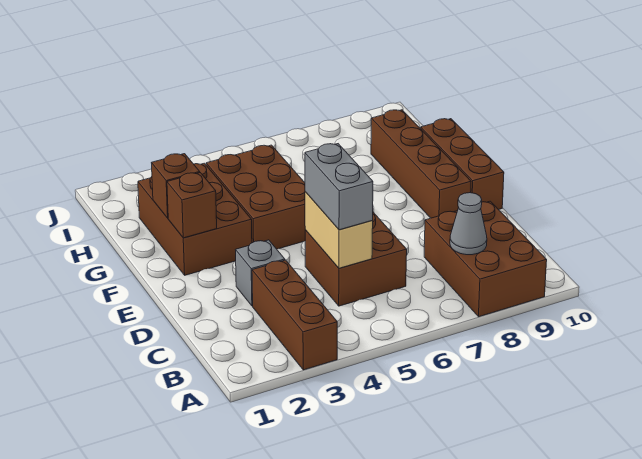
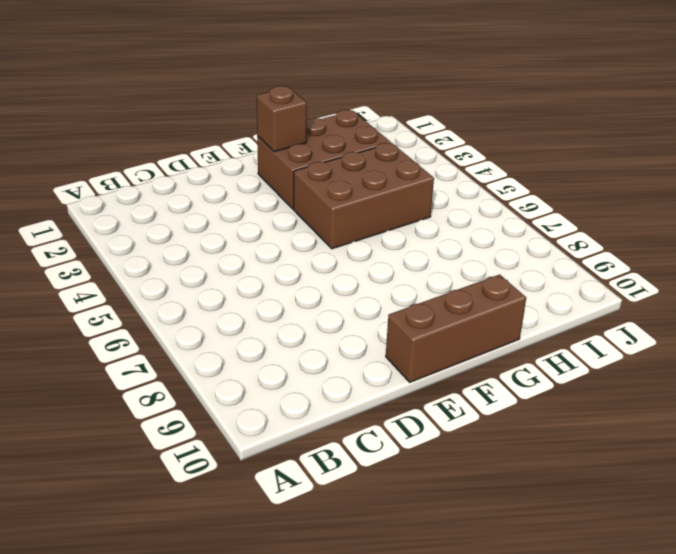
none -> brown 1x3 brick [252,260,337,370]
none -> brown 2x3 brick [424,201,547,317]
none -> brown 2x2 brick [305,212,407,306]

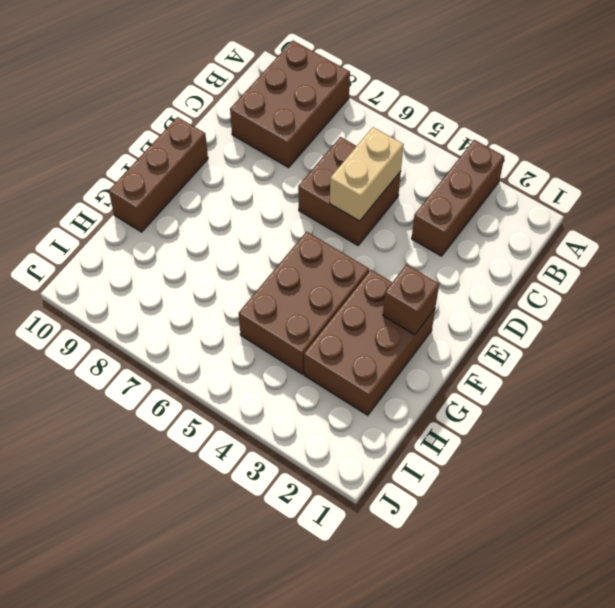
none -> grey 1x1 brick [236,240,285,306]
none -> brown 1x4 brick [371,110,471,218]
none -> grey 1x1 cone [450,193,487,255]

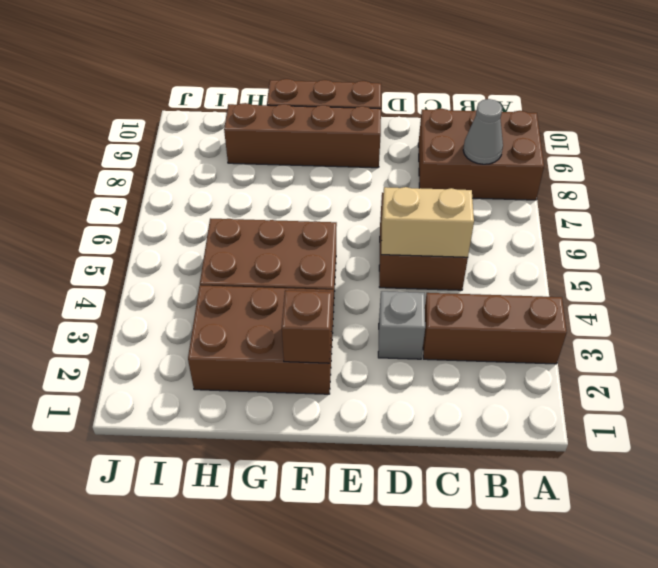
none -> brown 1x1 brick [152,154,200,218]
none -> grey 1x2 brick [305,144,373,230]

